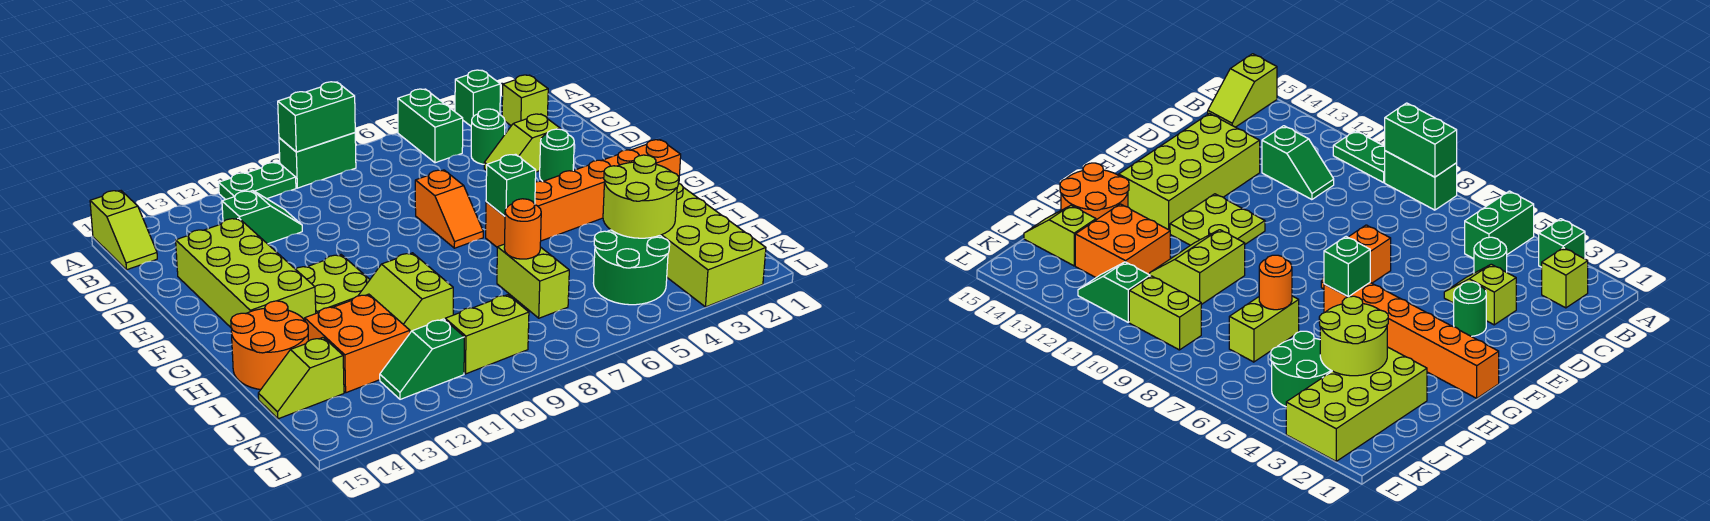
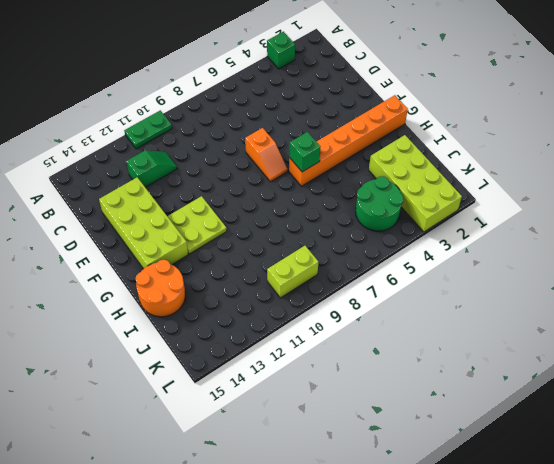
none -> green 1x2 brick [398,89,463,163]
none -> green 1x2 brick [279,133,356,188]
none -> lime 1x2 slope [90,190,157,270]

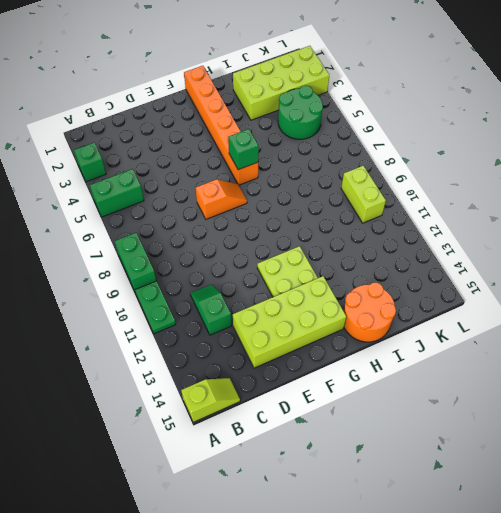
none -> lime 1x1 brick [502,75,548,126]
none -> green 1x1 round brick [471,109,505,164]
none -> lime 1x2 slope [484,114,560,172]

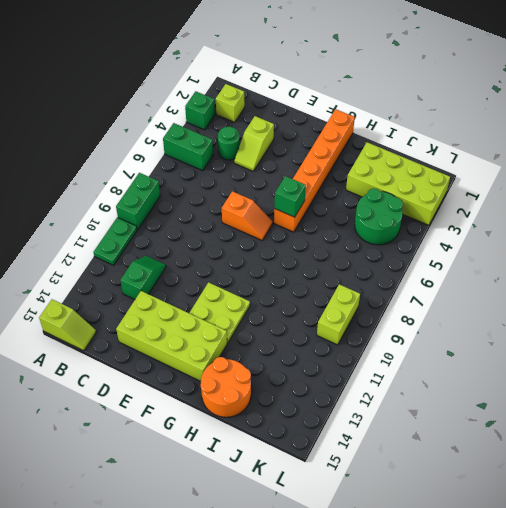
none -> green 1x1 round brick [540,129,574,181]
none -> lime 2x2 slope [358,253,453,333]
none -> lime 1x2 brick [497,244,569,318]

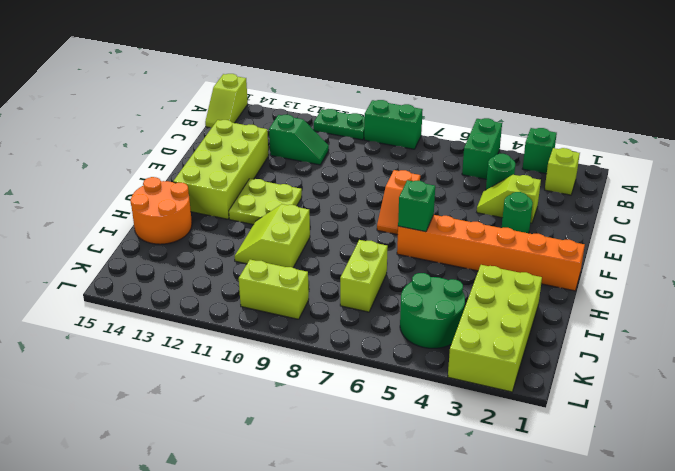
none -> orange 2x2 brick [305,294,410,393]
none -> lime 1x2 slope [258,337,344,419]
none -> green 1x2 slope [380,319,464,399]

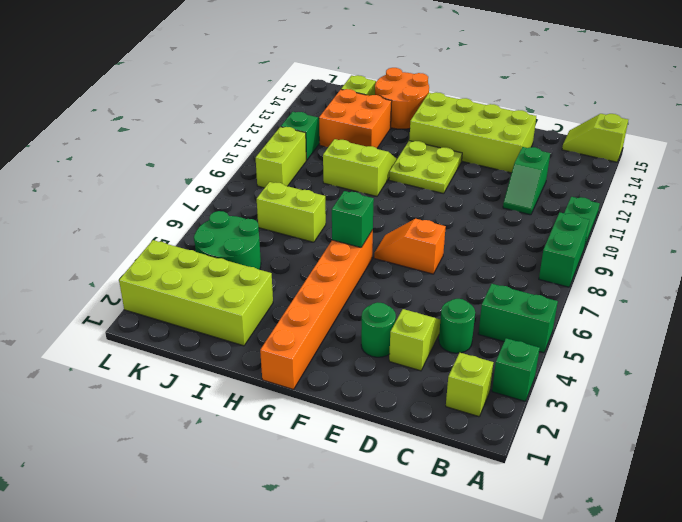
none -> green 1x2 brick [278,82,355,152]
none -> lime 2x2 round brick [603,155,679,238]
none -> orange 1x1 round brick [504,199,541,259]

